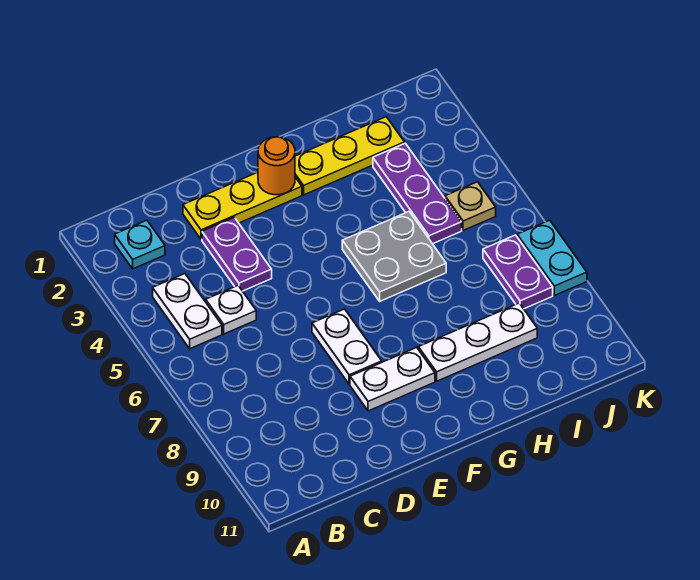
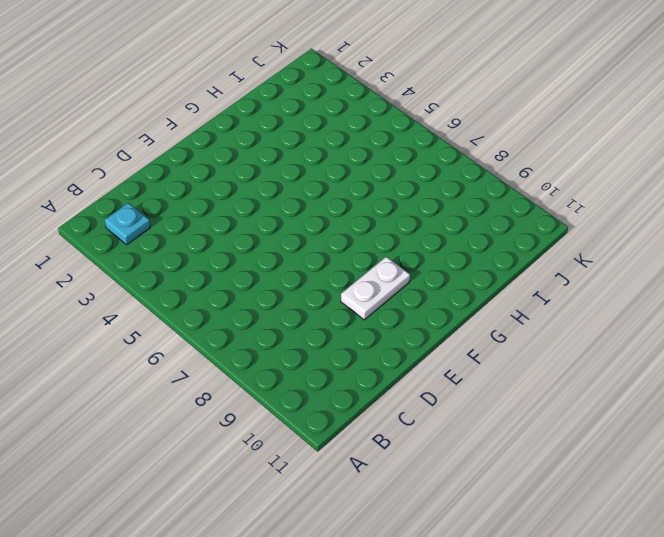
none -> white 1x2 plate [153,274,222,349]
none -> white 1x1 plate [206,286,256,334]
none -> yellow 1x3 plate [183,172,302,239]

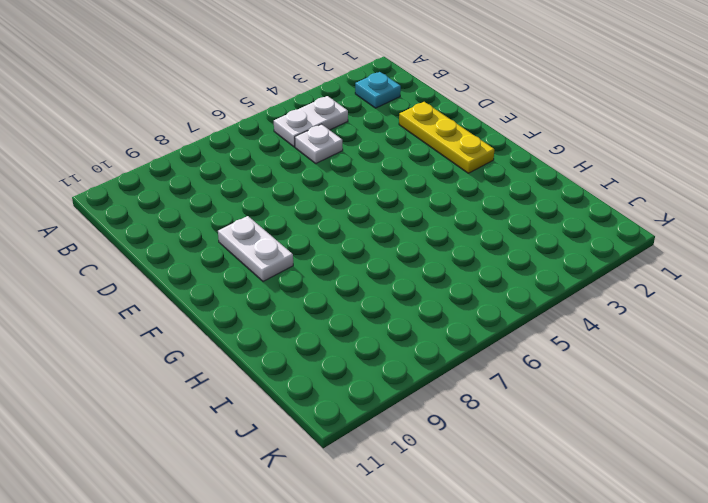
none -> purple 1x2 plate [202,217,272,291]
none -> white 1x2 plate [312,309,382,384]
none -> yellow 1x3 plate [295,117,405,195]

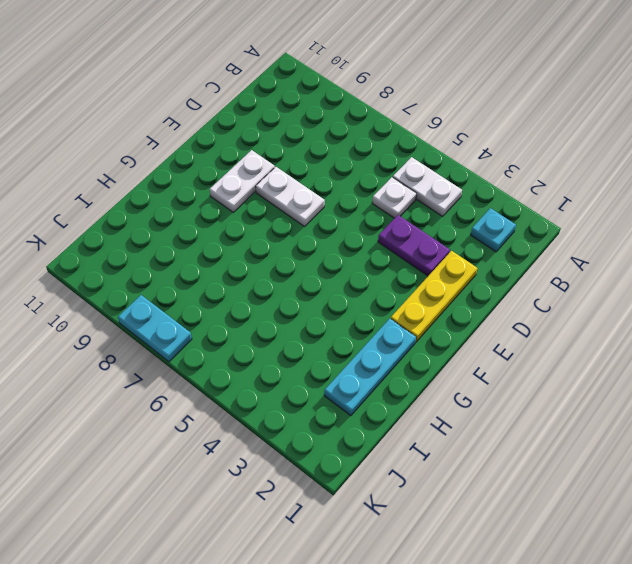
cyan 1x3 plate [324,319,416,416] -> yellow 1x3 plate [295,117,405,195]
none -> grey 2x2 plate [342,212,446,301]
none -> white 1x3 plate [418,303,537,381]
none -> purple 1x3 plate [373,143,462,244]

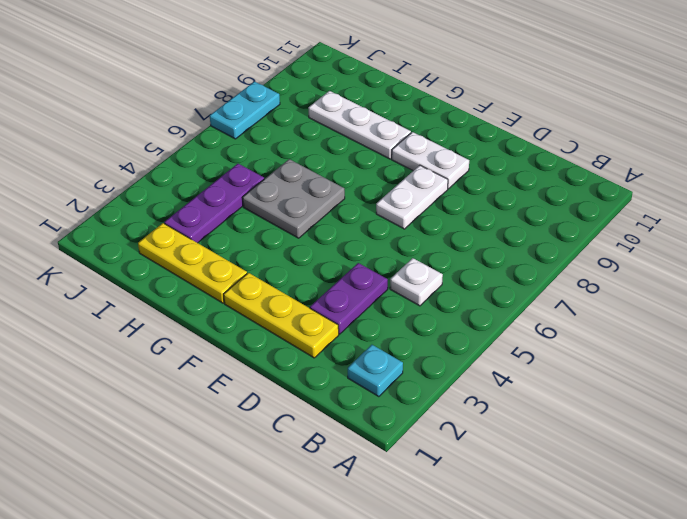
none -> white 1x2 plate [153,274,222,349]
none -> tan 1x1 plate [445,182,496,230]
none -> purple 1x2 plate [483,235,553,309]

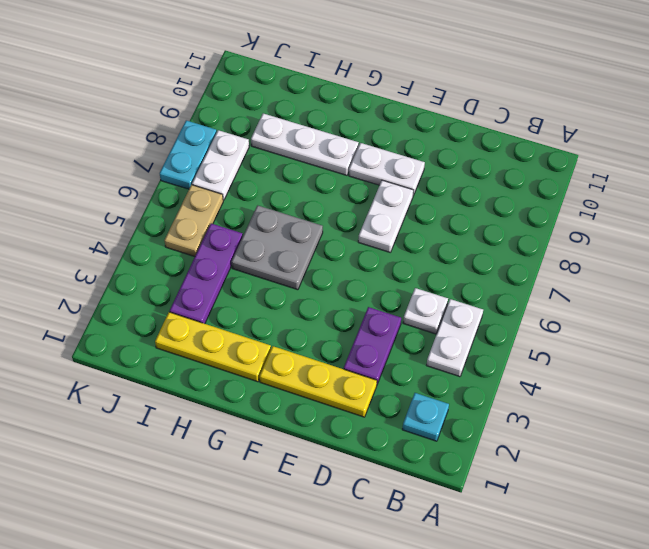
tan 1x2 plate [164,185,223,257] -> tan 1x1 plate [445,182,496,230]
white 1x2 plate [192,130,249,200] -> purple 1x2 plate [483,235,553,309]
none -> orange 1x1 round brick [258,137,295,195]

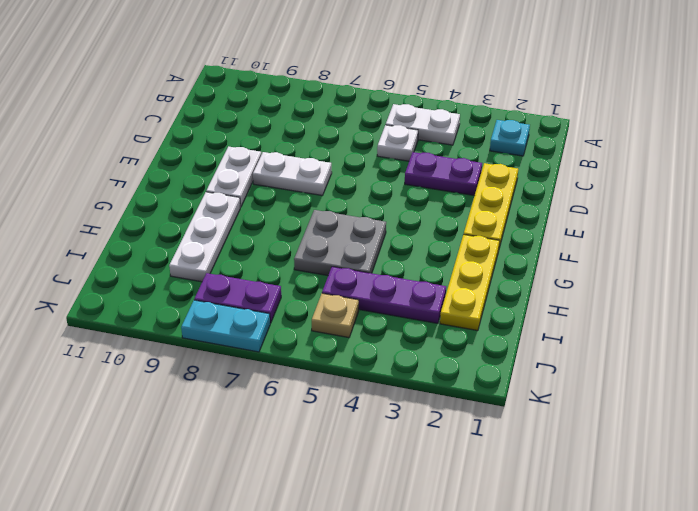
none -> orange 1x1 round brick [258,137,295,195]

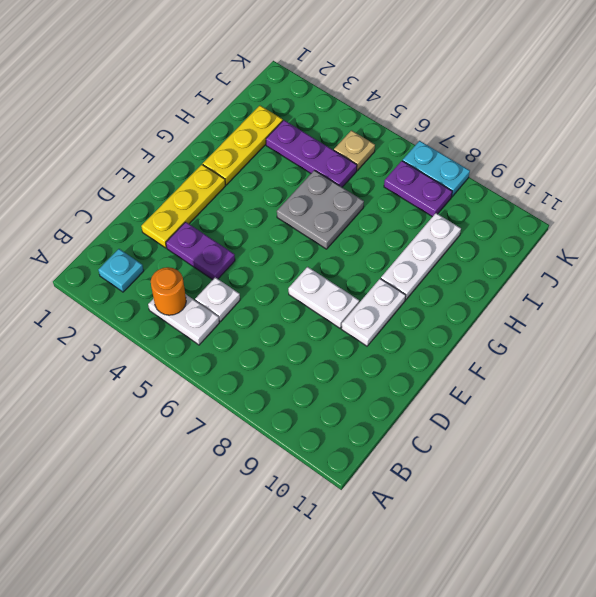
orange 1x1 round brick [151,267,186,315] -> orange 1x1 round brick moved to [258,137,295,195]

